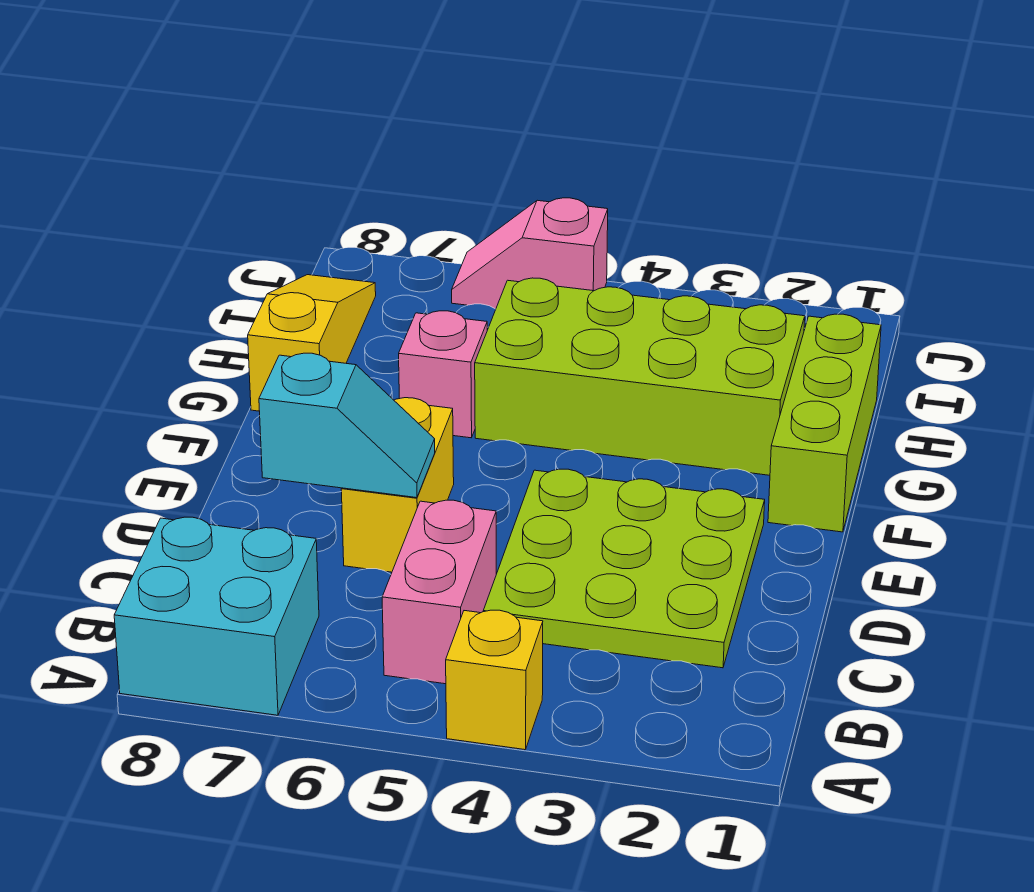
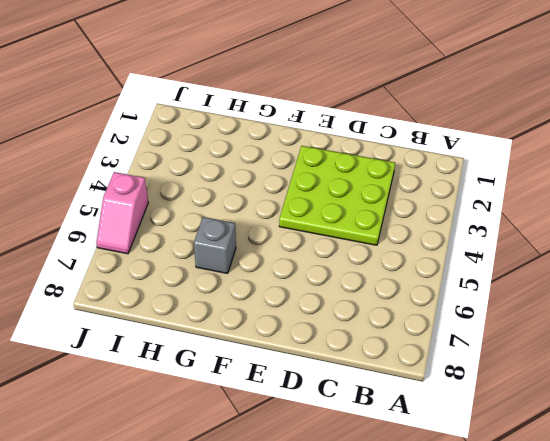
grey 1x1 brick [194,217,236,274] -> pink 1x1 brick [399,311,487,438]
none -> yellow 1x1 brick [446,610,543,750]
none -> cyan 2x2 brick [114,517,319,715]

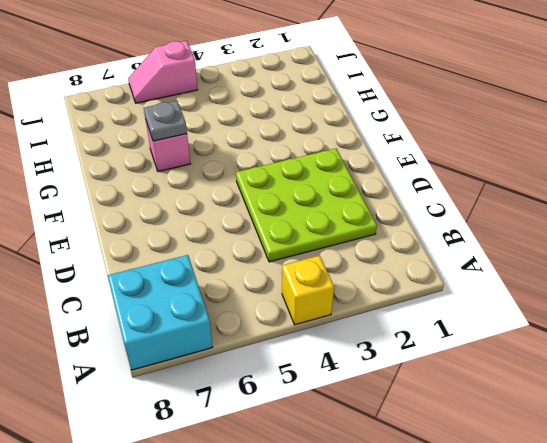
grey 1x1 plate [144,101,187,141] -> none
none -> pink 1x2 brick [382,500,496,684]
none -> yellow 1x2 brick [341,398,454,572]

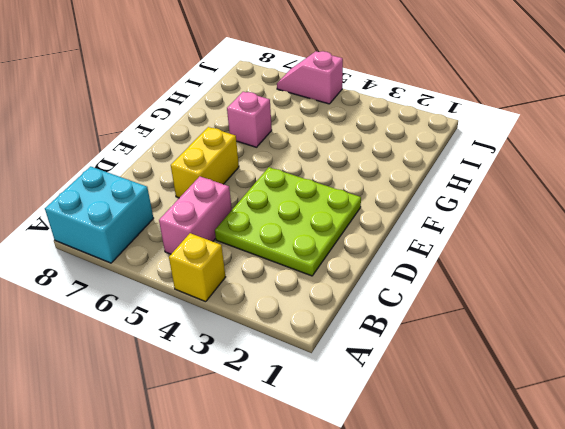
none -> lime 1x3 brick [768,314,881,532]
none -> lime 2x4 brick [475,278,805,475]

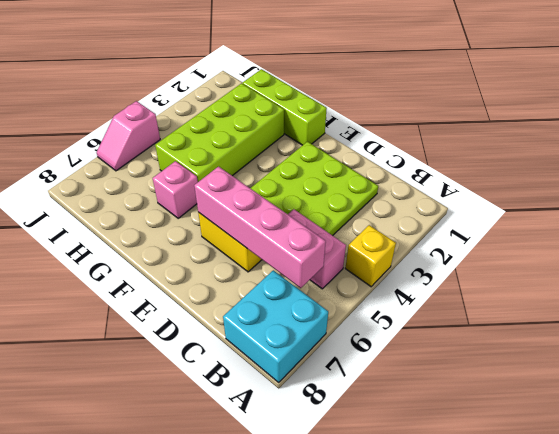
pink 1x4 brick [194,167,326,288] -> cyan 1x2 slope [259,353,435,498]
none -> yellow 1x3 slope [248,275,376,411]

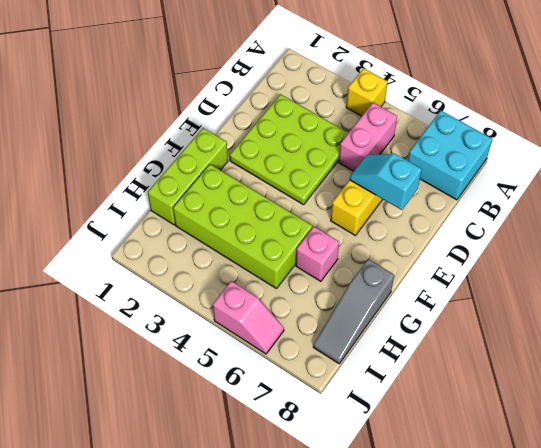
grey 1x3 slope [313,259,394,364] -> yellow 1x3 slope [248,275,376,411]

